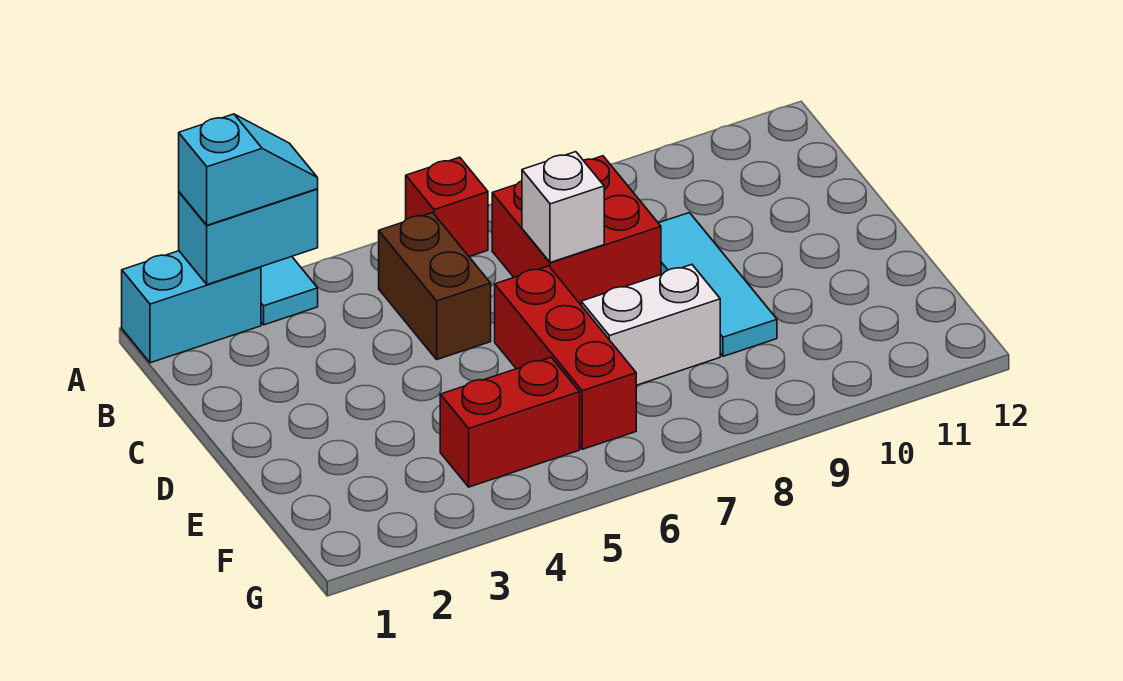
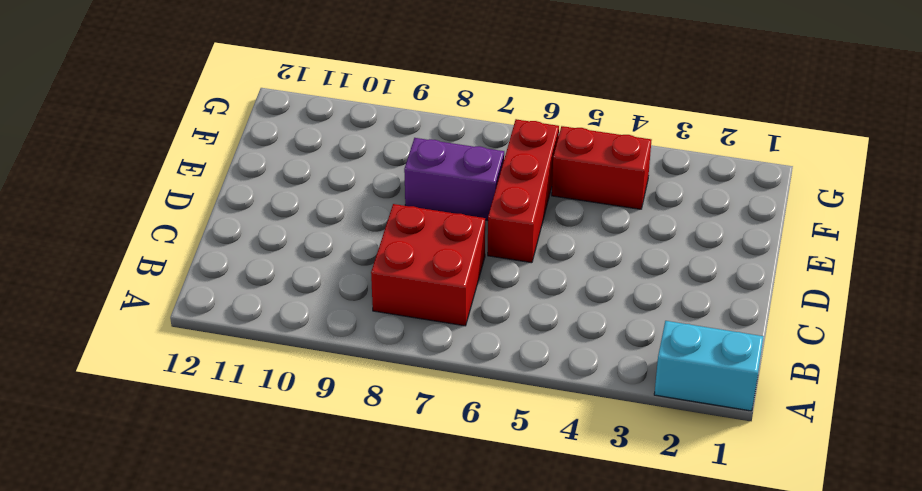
purple 1x2 brick [404,138,504,220] -> white 1x2 brick [581,265,720,385]
none -> cyan 1x1 tile [261,257,318,325]
none -> red 1x1 brick [406,157,488,257]
none -> brown 1x2 brick [379,213,491,359]

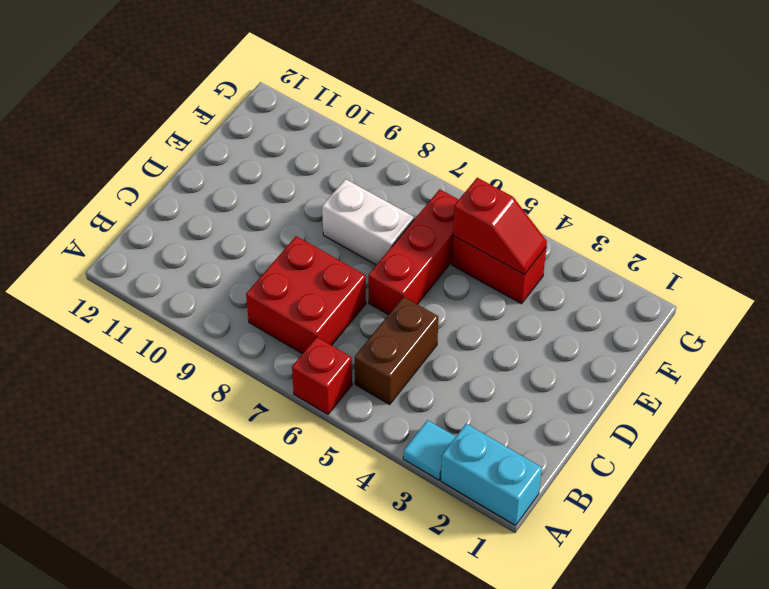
red 1x2 slope [453,178,547,275] -> none
none -> cyan 1x3 tile [659,213,777,356]
none -> cyan 1x2 brick [179,189,318,285]
none -> white 1x1 brick [522,152,604,263]

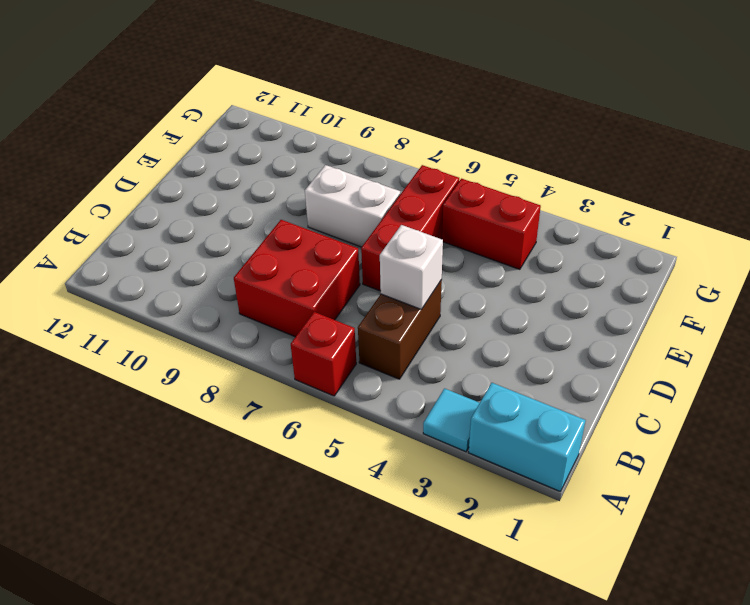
white 1x1 brick [380,225,443,309] -> white 1x1 brick moved to [522,152,604,263]
none -> cyan 1x3 tile [659,213,777,356]
none -> cyan 1x2 brick [179,189,318,285]
none -> cyan 1x2 slope [179,114,318,225]

